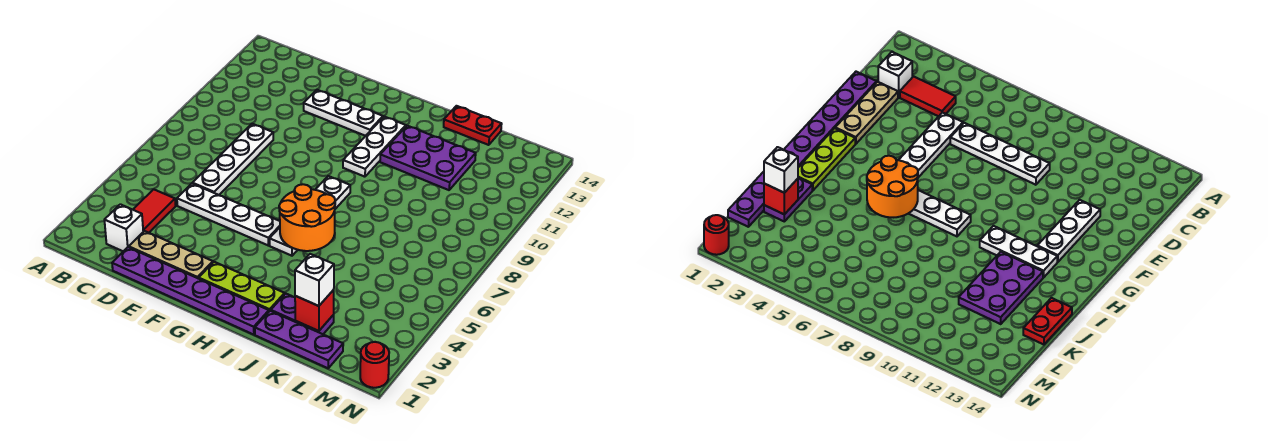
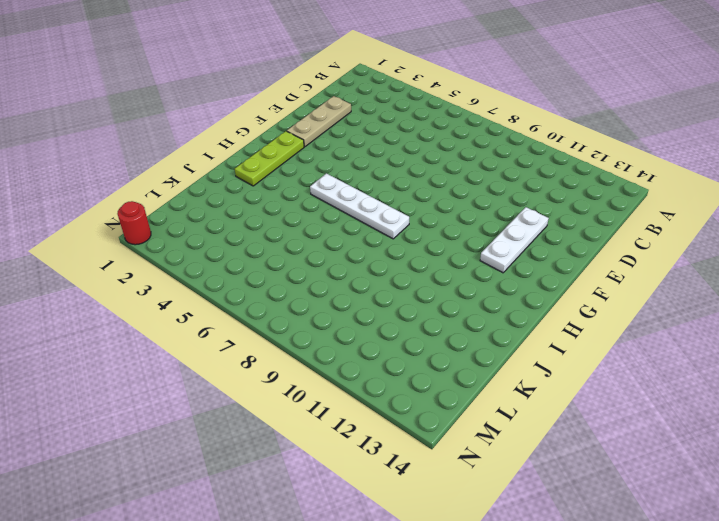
none -> white 1x1 brick [104,204,143,251]
none -> red 1x2 tile [133,189,176,233]
none -> purple 1x6 plate [112,247,269,335]

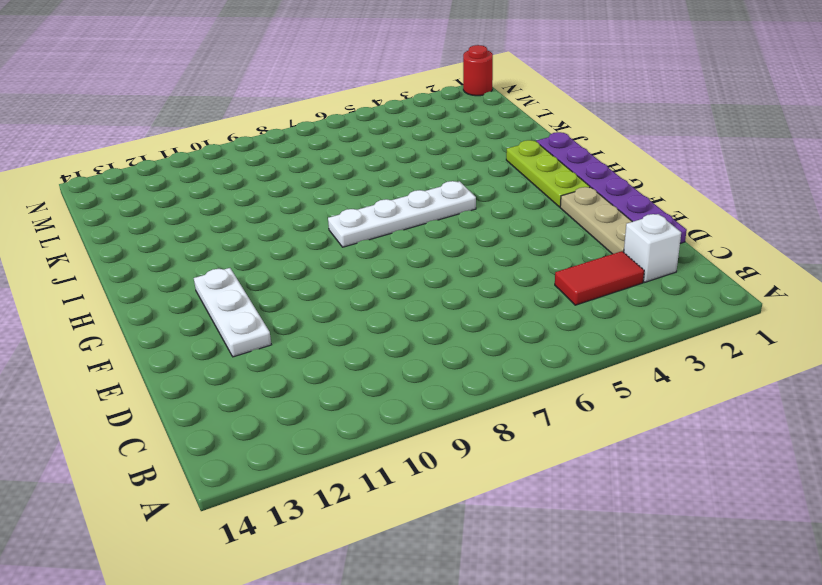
none -> white 1x4 plate [177,184,280,246]
none -> white 1x4 plate [193,124,273,195]
none -> white 1x3 plate [343,117,406,177]

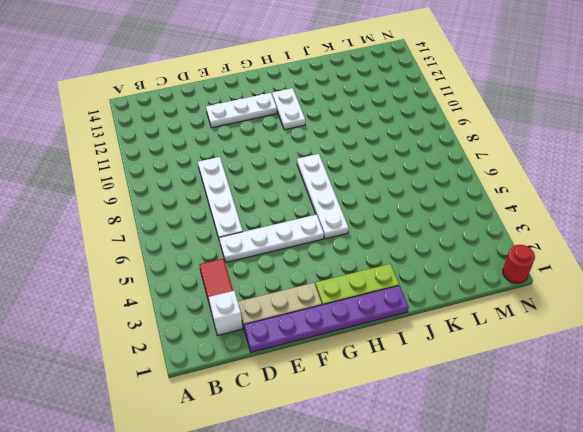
white 1x2 plate [272,88,305,130] -> white 1x3 plate [343,117,406,177]
none -> purple 2x3 plate [380,126,476,190]
none -> purple 1x3 plate [255,311,343,368]
none -> purple 1x2 plate [271,294,334,334]

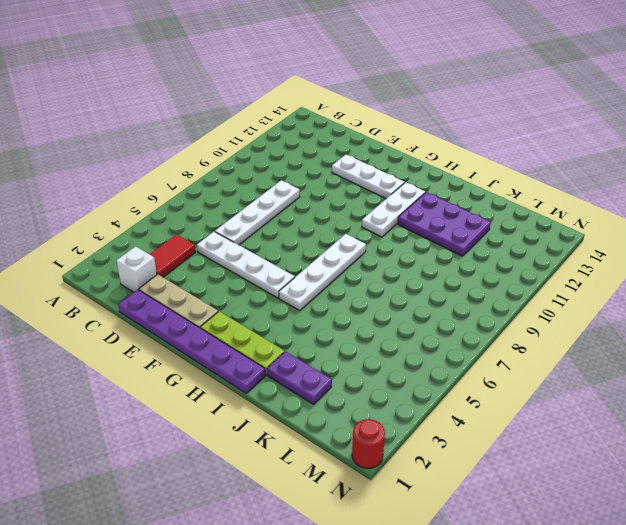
none -> purple 1x3 plate [255,311,343,368]
none -> red 1x2 plate [444,106,502,145]
none -> orange 2x2 round brick [279,184,335,251]

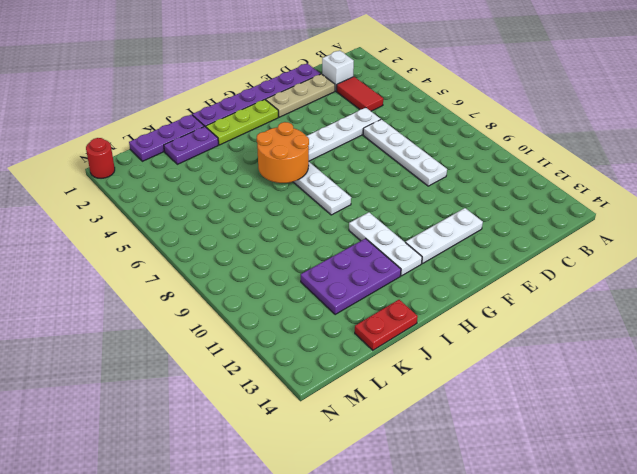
none -> red 1x1 brick [295,290,334,331]
none -> white 1x1 brick [295,254,334,306]

